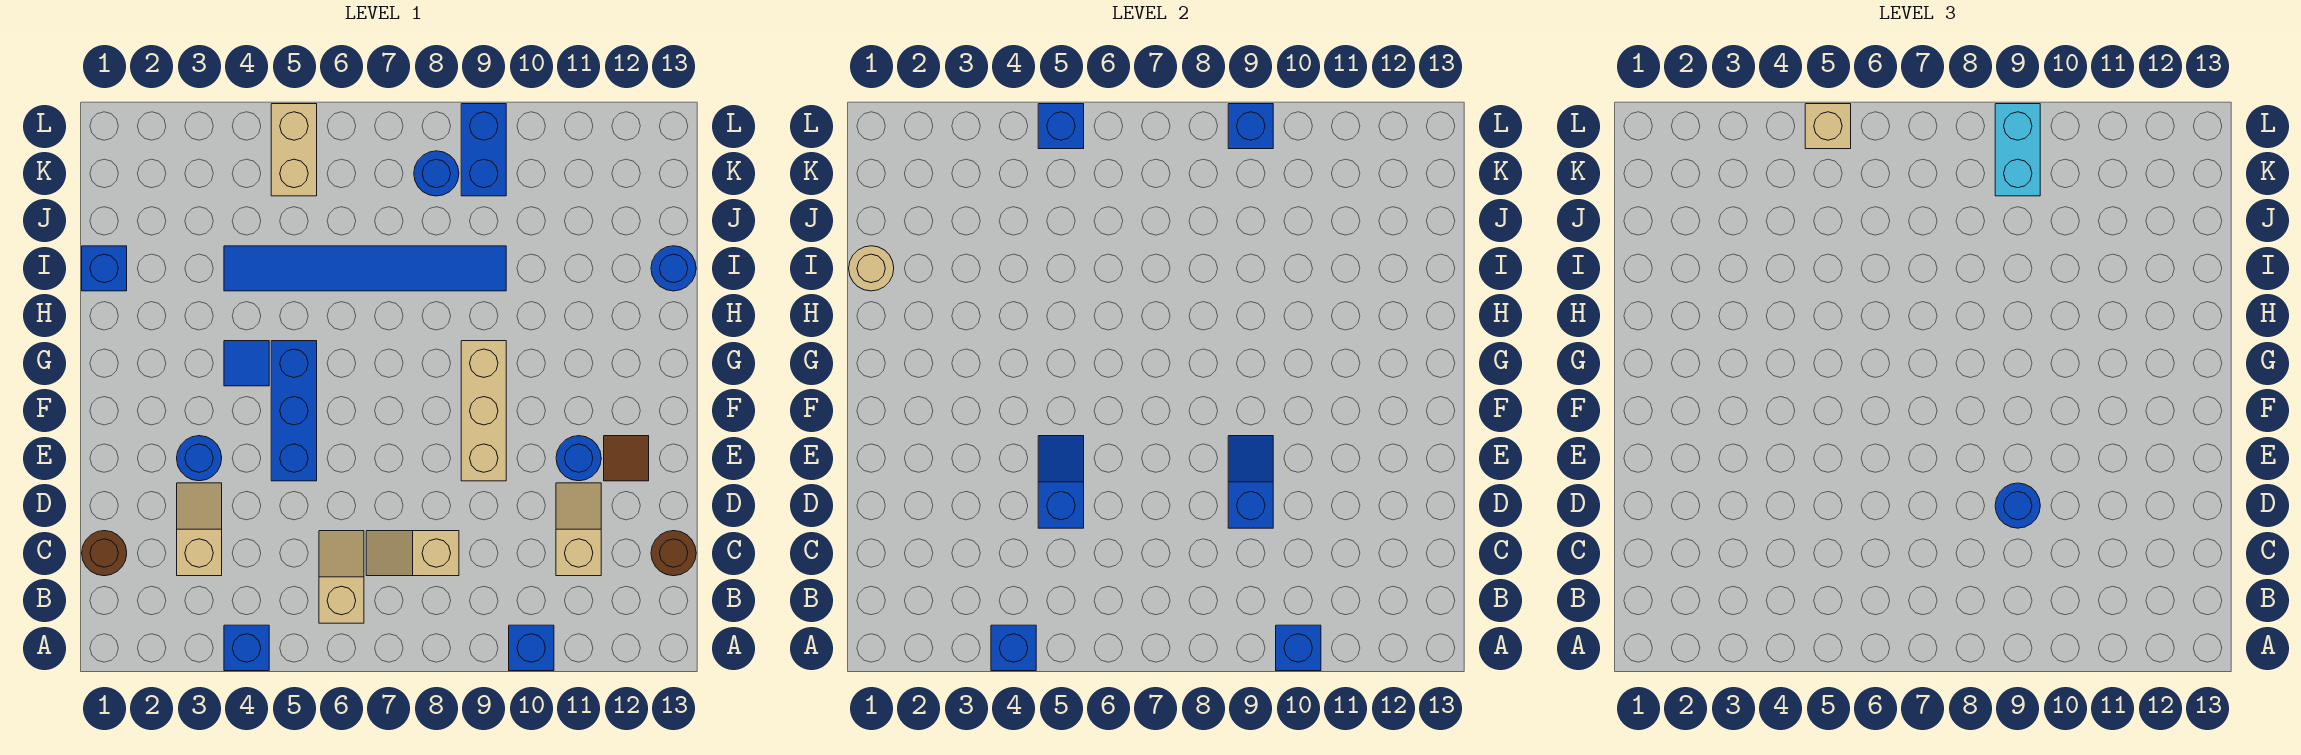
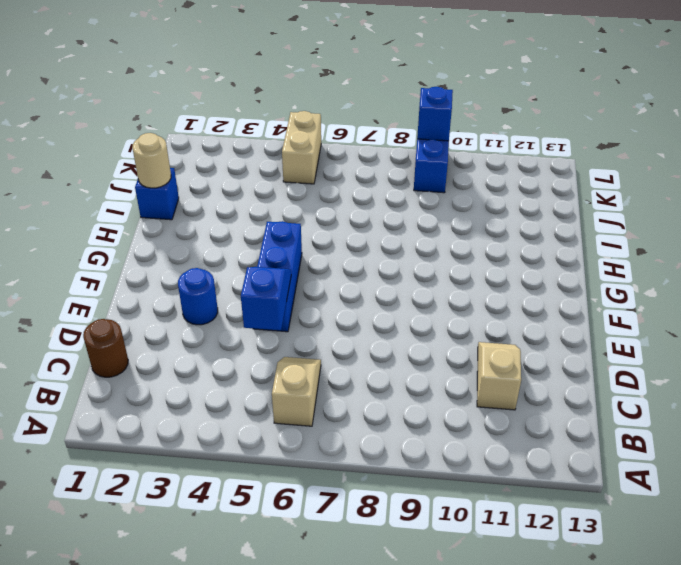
none -> blue 1x1 brick [224,625,269,671]
none -> blue 1x1 brick [509,625,554,671]
none -> tan 1x2 slope [177,483,222,576]
none -> tan 1x2 slope [366,531,459,576]

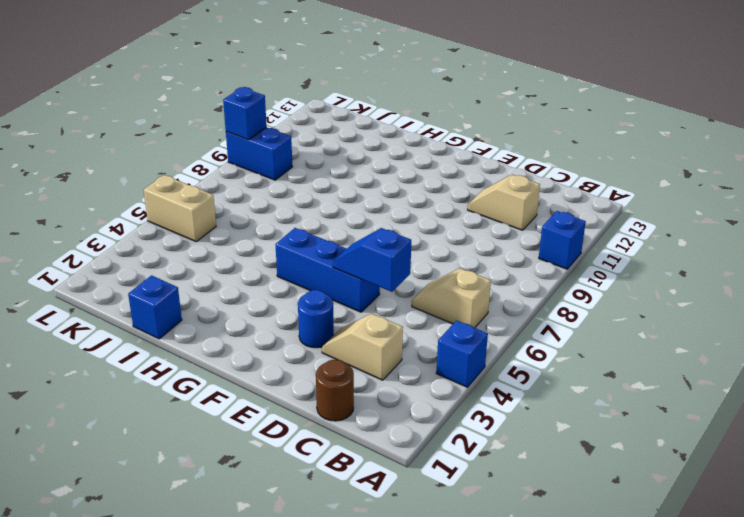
none -> tan 1x2 slope [366,531,459,576]
none -> brown 1x1 round brick [651,531,696,576]
none -> tan 1x3 brick [461,341,506,481]
none -> blue 1x1 round brick [556,436,601,481]

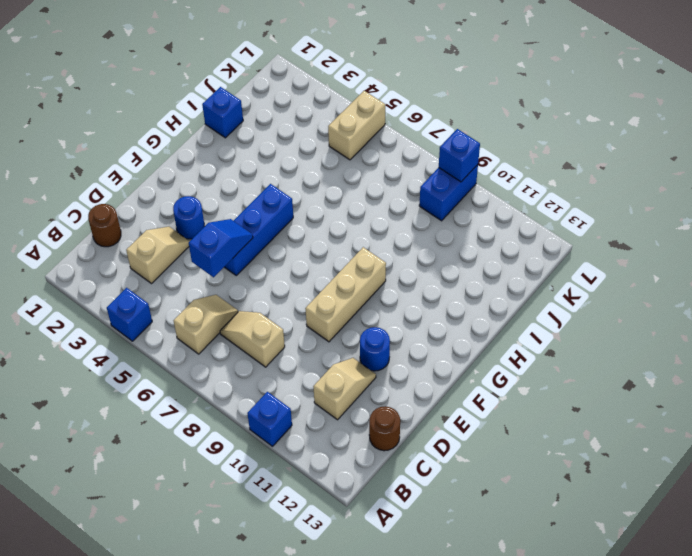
none -> brown 1x1 tile [604,436,649,481]
none -> blue 1x1 tile [224,341,269,386]
none -> blue 1x6 tile [224,246,506,291]
none -> blue 1x1 round brick [651,246,696,291]

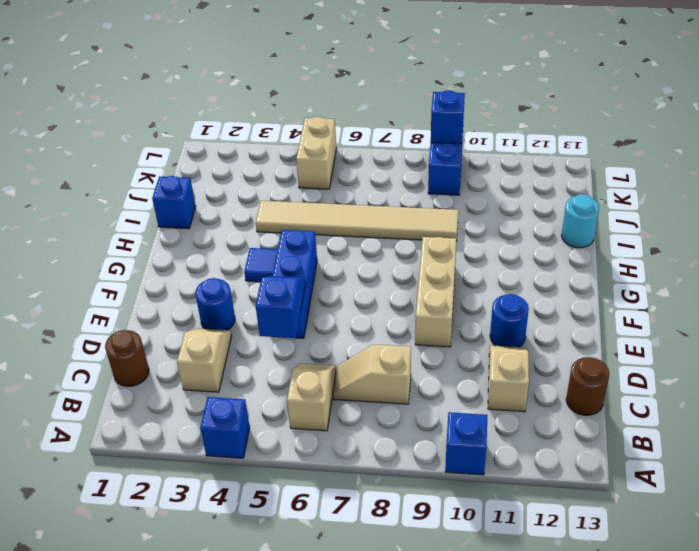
tan 1x6 tile [256,201,458,241] -> blue 1x6 tile [224,246,506,291]
cyan 1x1 round brick [561,194,599,248] -> blue 1x1 round brick [651,246,696,291]
none -> brown 1x1 tile [604,436,649,481]
none -> blue 1x1 round brick [414,151,459,196]
none -> blue 1x1 brick [991,625,1036,671]
none -> blue 1x1 brick [1276,625,1321,671]

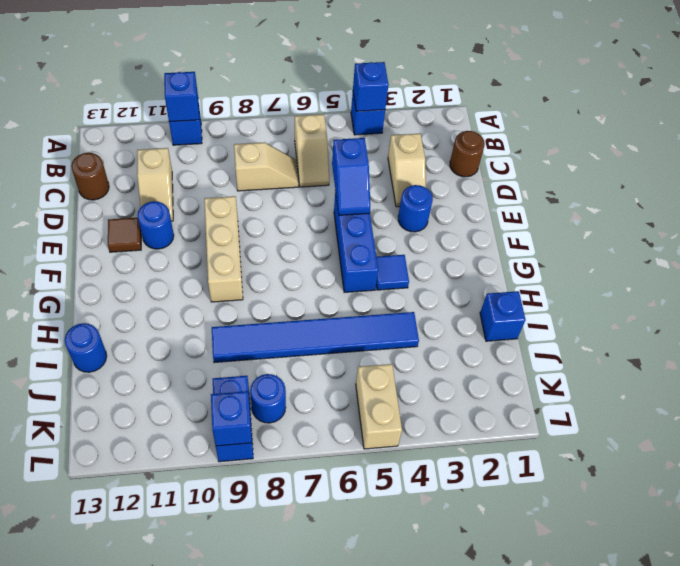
none -> blue 1x2 slope [1228,436,1273,528]
none -> tan 1x1 round brick [849,246,894,291]
none -> blue 1x1 brick [1038,104,1084,149]
none -> blue 1x1 round brick [1995,483,2040,528]

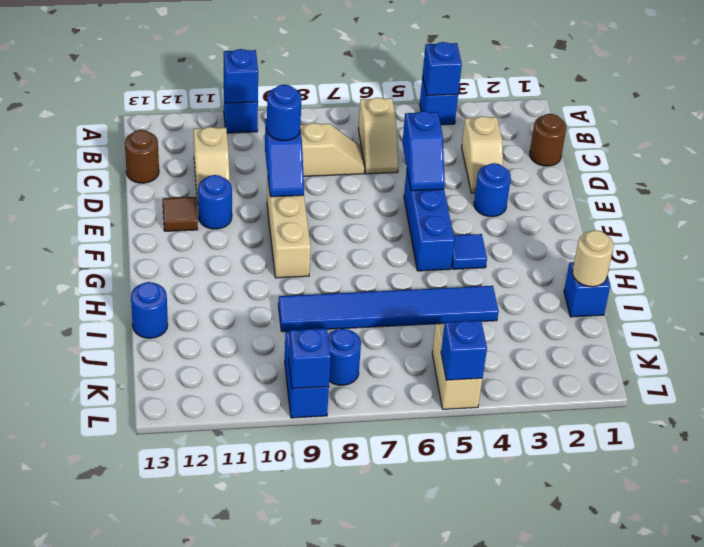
none -> cyan 1x2 brick [1995,104,2040,196]
none -> tan 1x1 brick [1805,104,1851,149]

